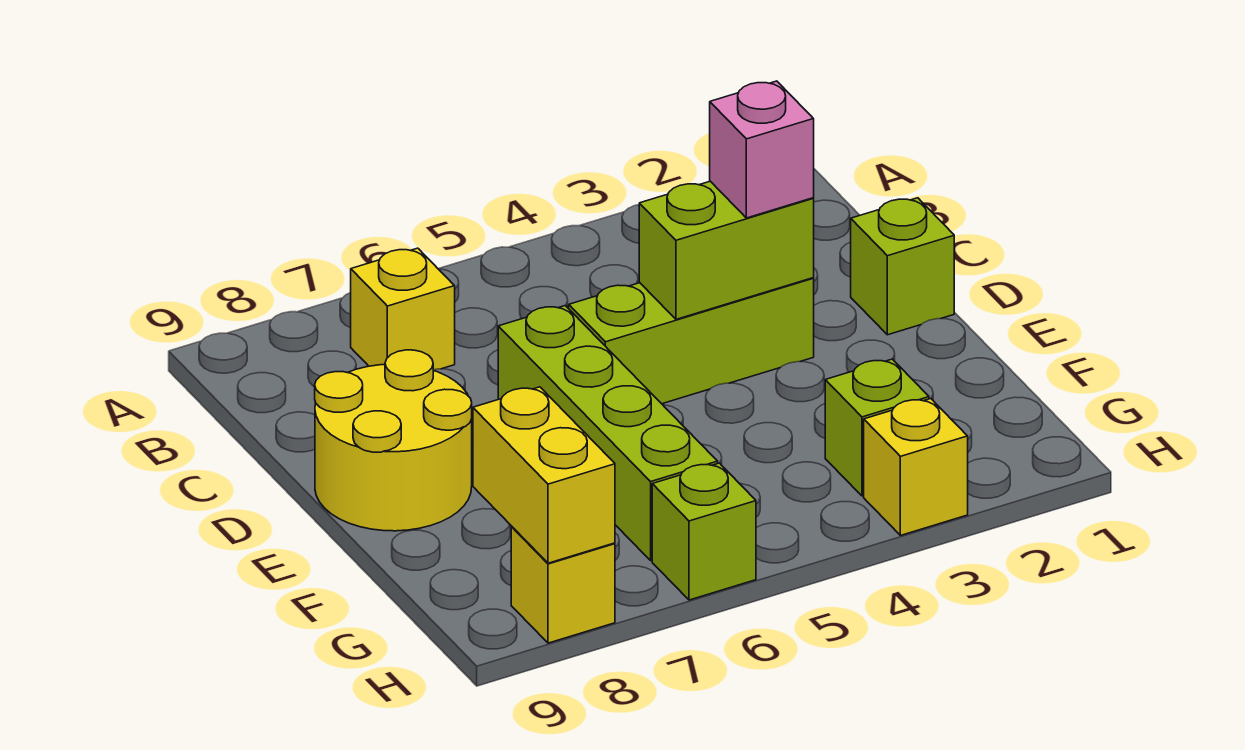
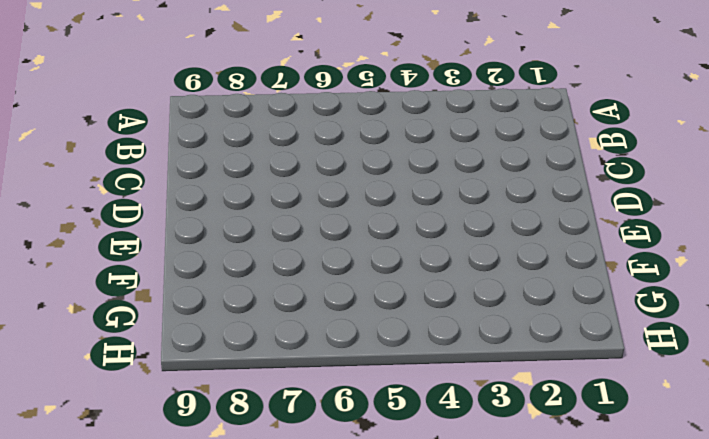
none -> yellow 1x1 brick [351,248,455,370]
none -> lime 1x1 brick [851,198,954,335]
none -> lime 1x3 brick [569,278,814,404]

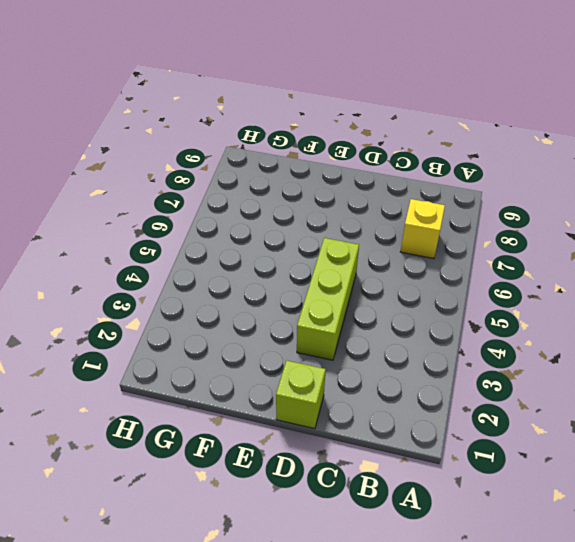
none -> lime 1x4 brick [498,306,718,560]
none -> yellow 2x2 round brick [315,350,472,531]
none -> lime 1x1 brick [825,359,929,496]

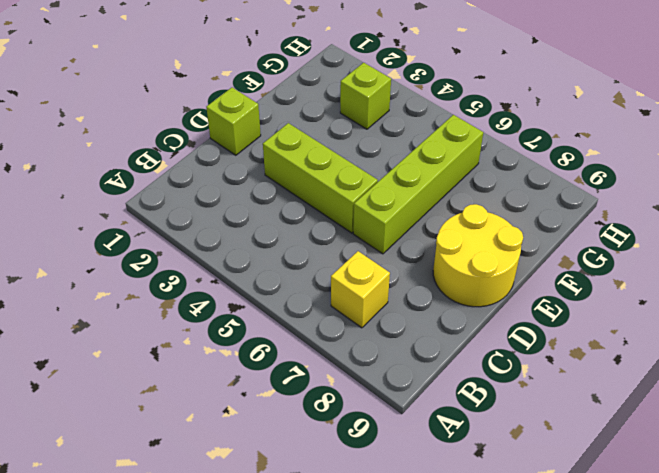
none -> yellow 1x1 brick [864,399,968,535]
none -> lime 1x1 brick [652,463,756,600]
none -> yellow 1x1 brick [511,527,615,643]

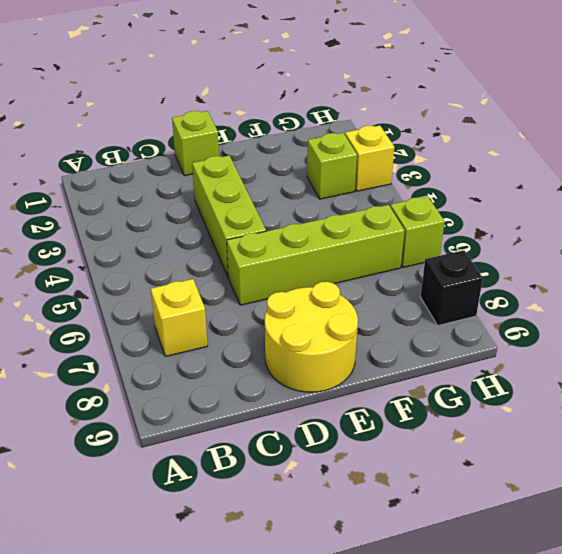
black 1x1 brick [421,250,483,325] -> yellow 1x1 brick [511,527,615,643]
none -> lime 1x2 brick [639,181,814,319]
none -> yellow 1x2 brick [473,387,615,563]
none -> pink 1x1 brick [710,81,814,218]

